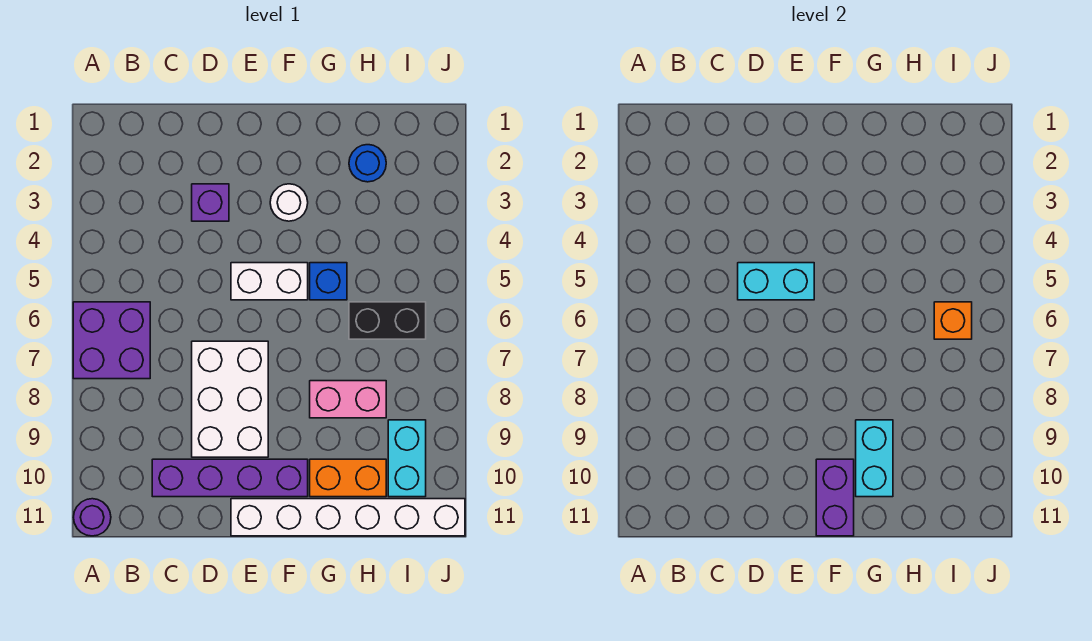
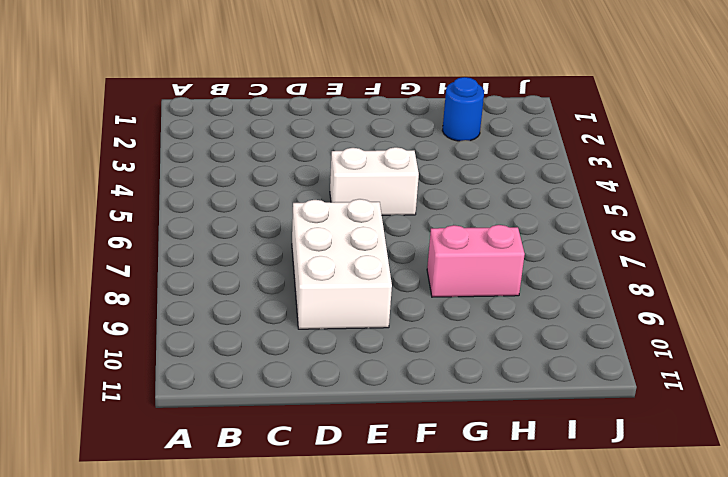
none -> purple 2x2 brick [73,302,150,379]
none -> purple 1x1 round brick [73,499,111,536]
none -> purple 1x4 brick [152,459,308,497]

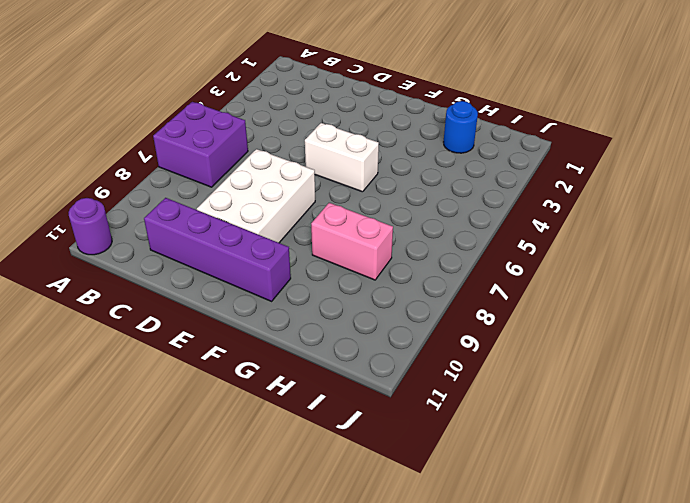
none -> purple 1x1 brick [192,184,229,221]
none -> white 1x6 brick [231,499,465,536]
none -> white 1x1 round brick [270,184,308,221]

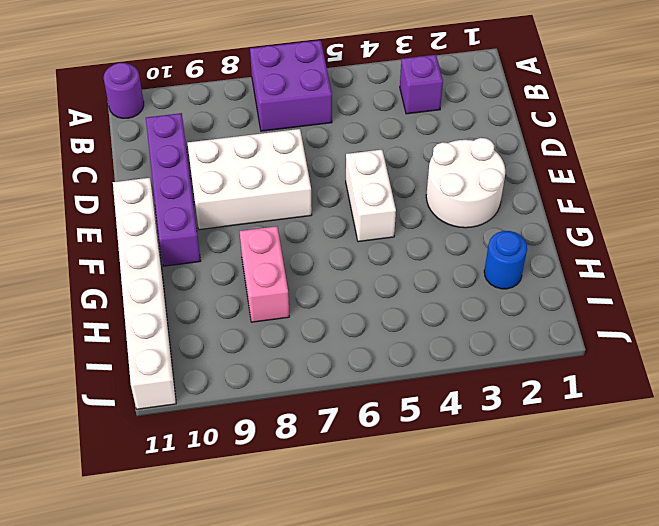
purple 1x1 brick [400,55,443,114] -> purple 1x1 brick moved to [192,184,229,221]
white 2x2 round brick [426,138,505,228] -> white 1x1 round brick [270,184,308,221]
none -> blue 1x1 brick [310,263,347,300]
none -> orange 1x2 brick [310,459,386,497]
none -> black 1x2 brick [349,302,426,339]

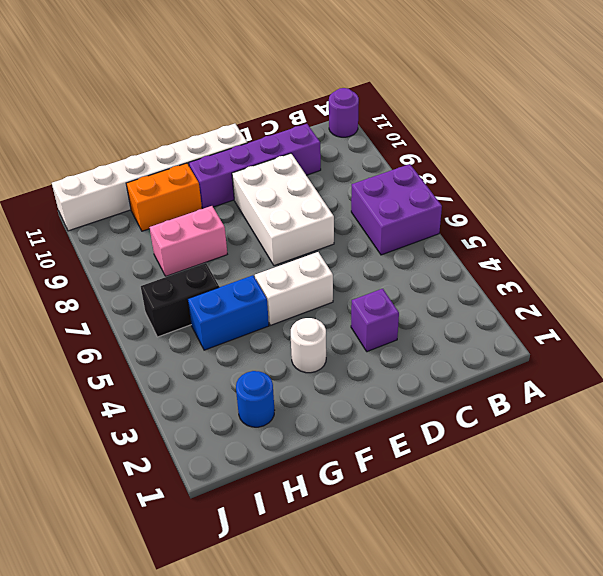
blue 1x2 brick [188,275,269,350] -> blue 1x1 brick [310,263,347,300]
none -> cyan 1x2 brick [388,420,426,497]
none -> cyan 1x2 brick [738,263,814,300]
none -> purple 1x2 brick [816,459,854,536]

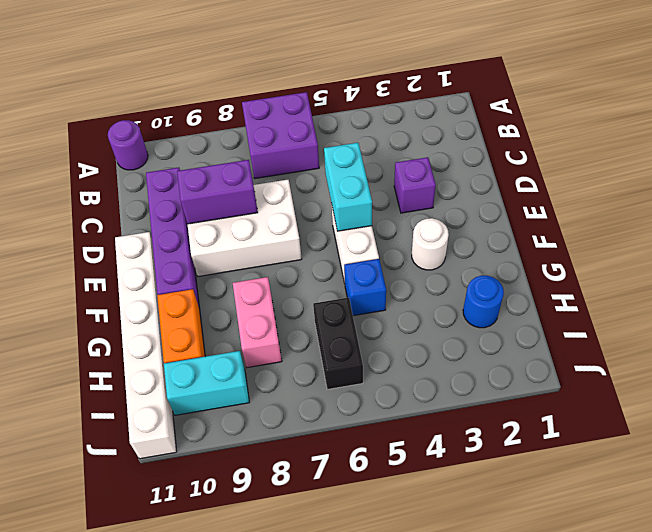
purple 1x2 brick [177,160,258,224] -> purple 1x2 brick moved to [816,459,854,536]
none -> cyan 1x2 brick [856,420,893,497]
none -> orange 1x1 brick [934,302,972,339]

